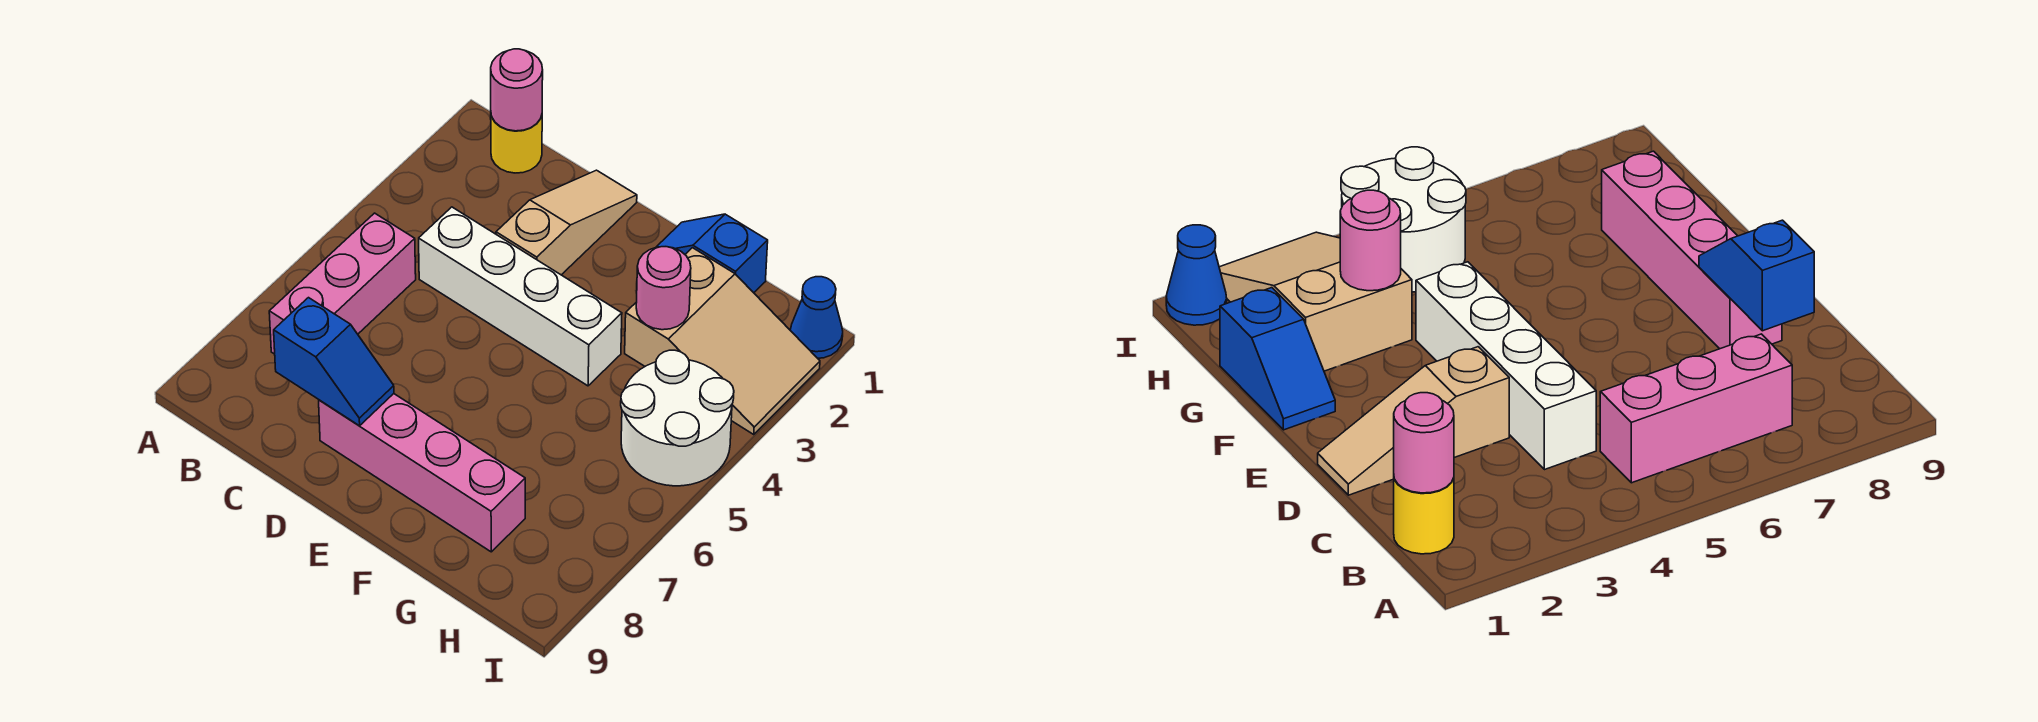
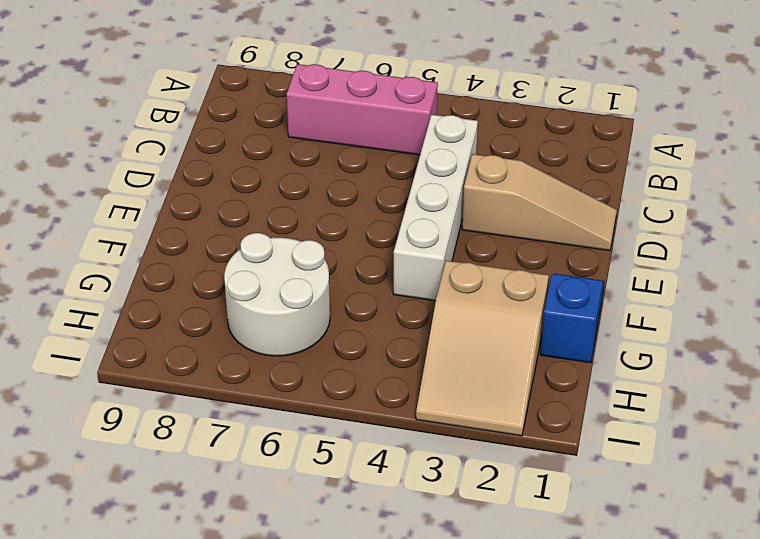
white 2x2 round brick [224,233,330,356] -> white 2x2 round brick moved to [621,350,734,486]
none -> yellow 1x1 round brick [491,115,542,173]
none -> pink 1x4 brick [319,394,525,552]
none -> blue 1x1 cone [790,277,843,358]

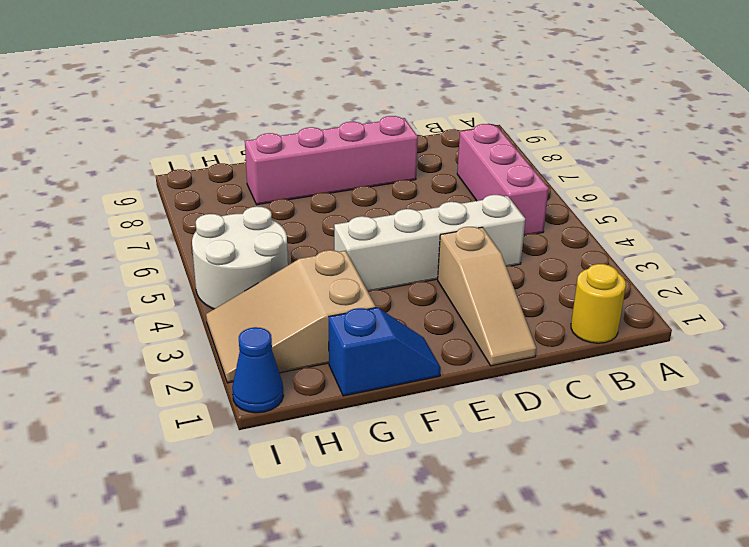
none -> pink 1x1 round brick [491,49,543,131]
none -> blue 1x2 slope [274,298,394,426]
none -> pink 1x1 round brick [636,247,691,330]

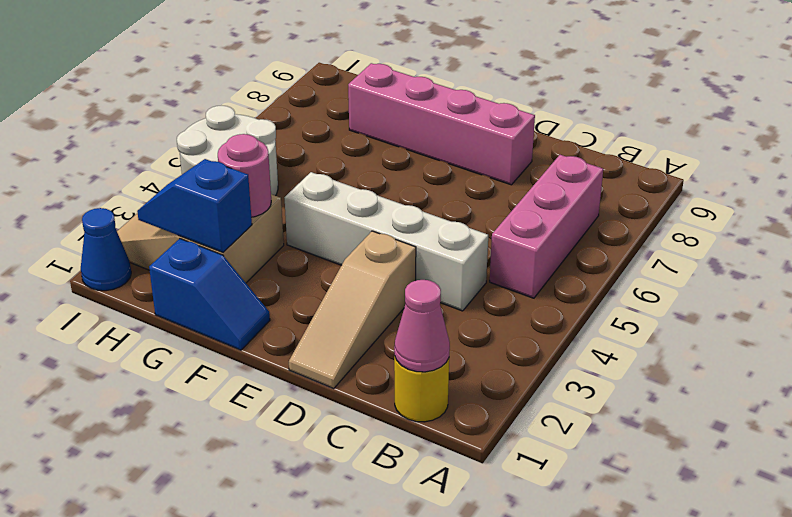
pink 1x1 cone [394,280,450,372] -> pink 1x1 round brick [491,49,543,131]
blue 1x2 slope [137,159,252,252] -> blue 1x2 slope moved to [274,298,394,426]

